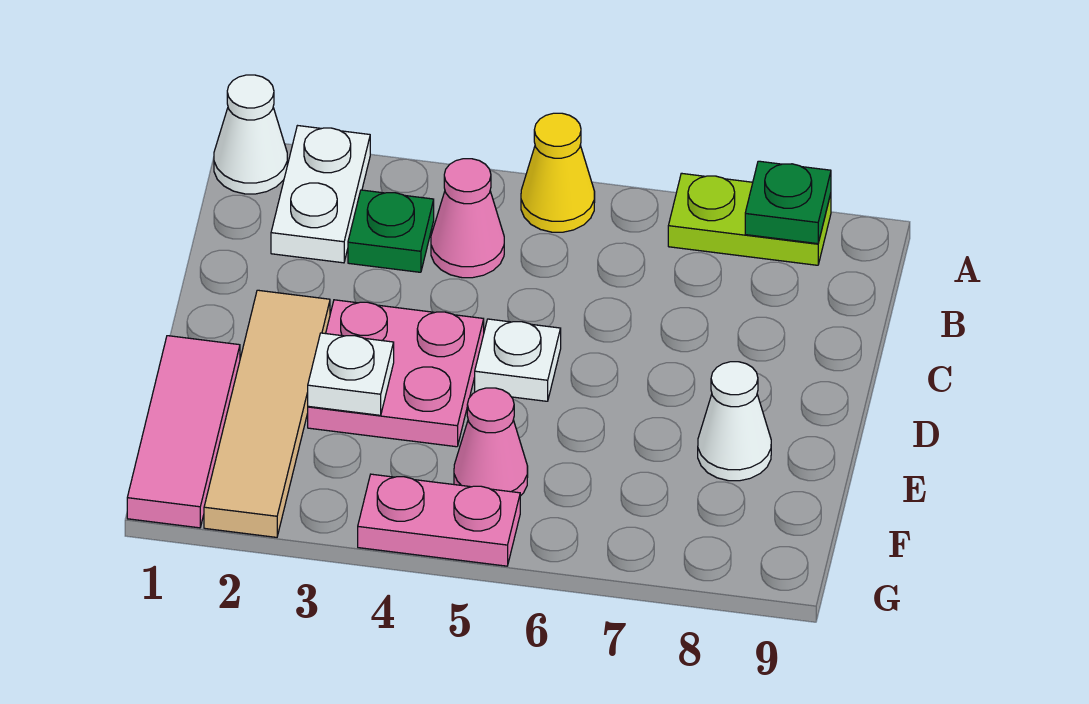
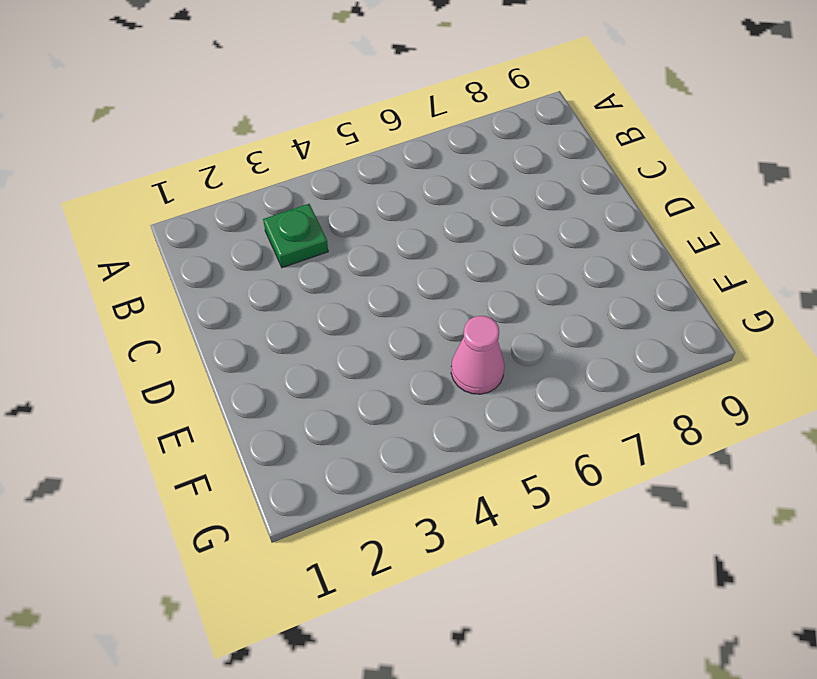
none -> white 1x1 cone [214,75,287,194]
none -> white 1x2 plate [271,126,370,263]
none -> yellow 1x1 cone [521,113,595,232]

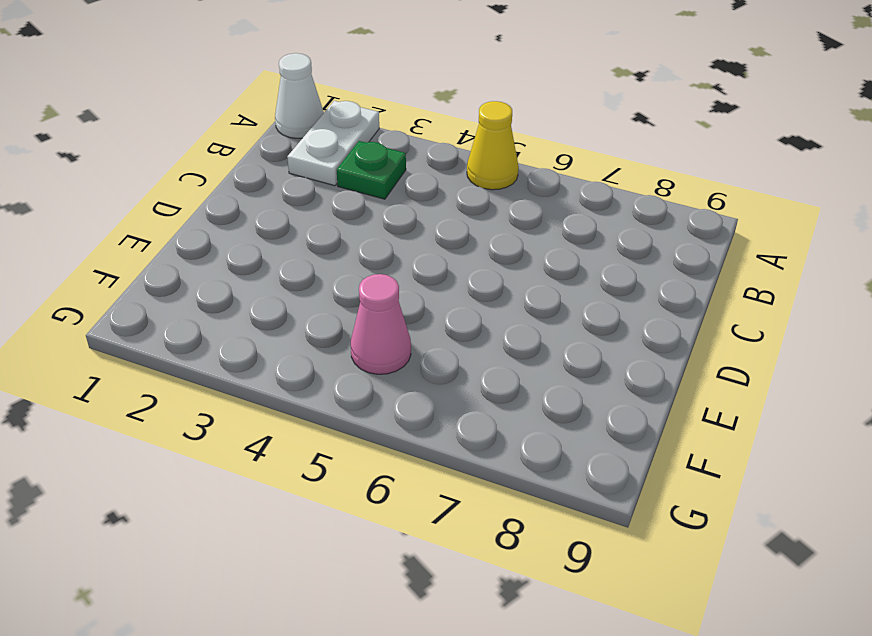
none -> lime 1x2 plate [668,173,831,265]
none -> pink 1x1 cone [431,159,504,278]
none -> tan 1x4 tile [204,290,330,537]

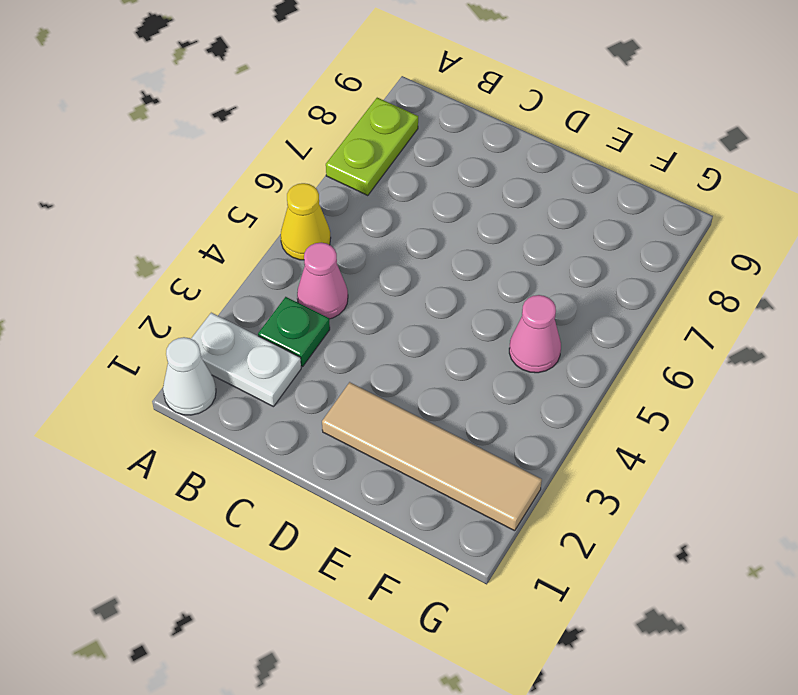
none -> pink 2x2 plate [308,300,484,447]
none -> white 1x1 plate [475,319,561,401]
none -> pink 1x3 tile [127,336,240,528]

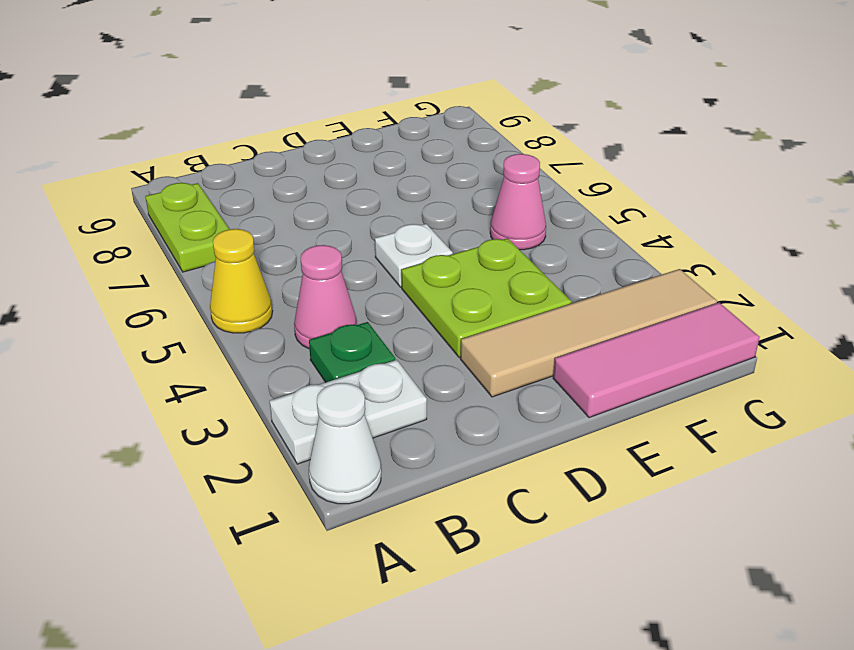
lime 2x2 plate [401,238,572,357] -> pink 2x2 plate [308,300,484,447]
none -> white 1x1 cone [698,362,771,481]
none -> pink 1x2 plate [358,474,520,566]
none -> green 1x1 plate [745,161,831,244]

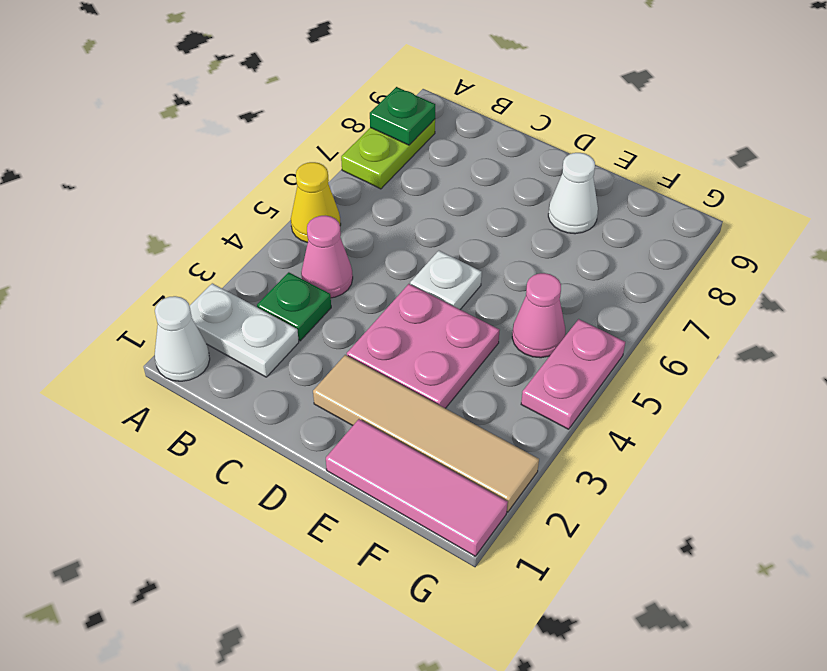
none -> white 1x1 plate [308,333,394,415]

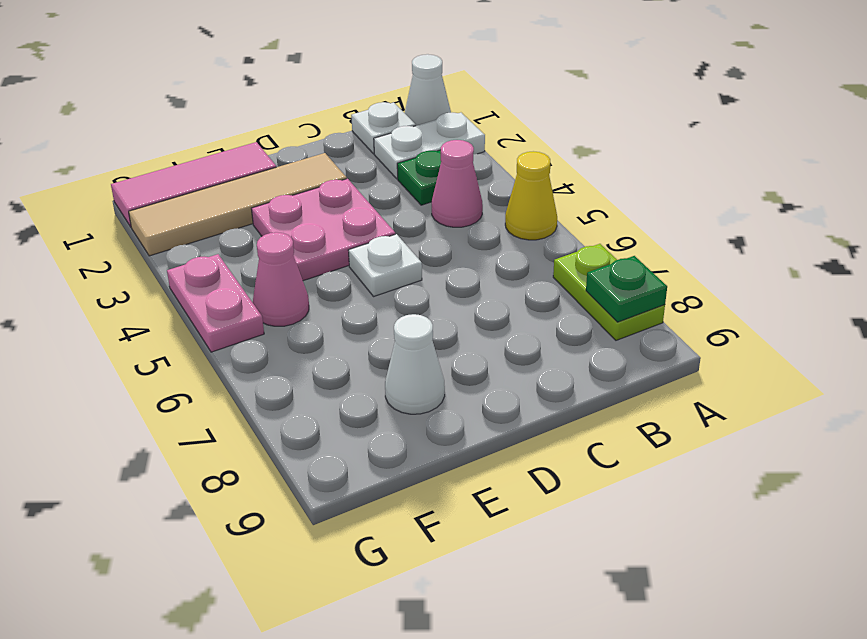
white 1x1 plate [351,102,416,154] -> white 1x1 plate moved to [308,333,394,415]

